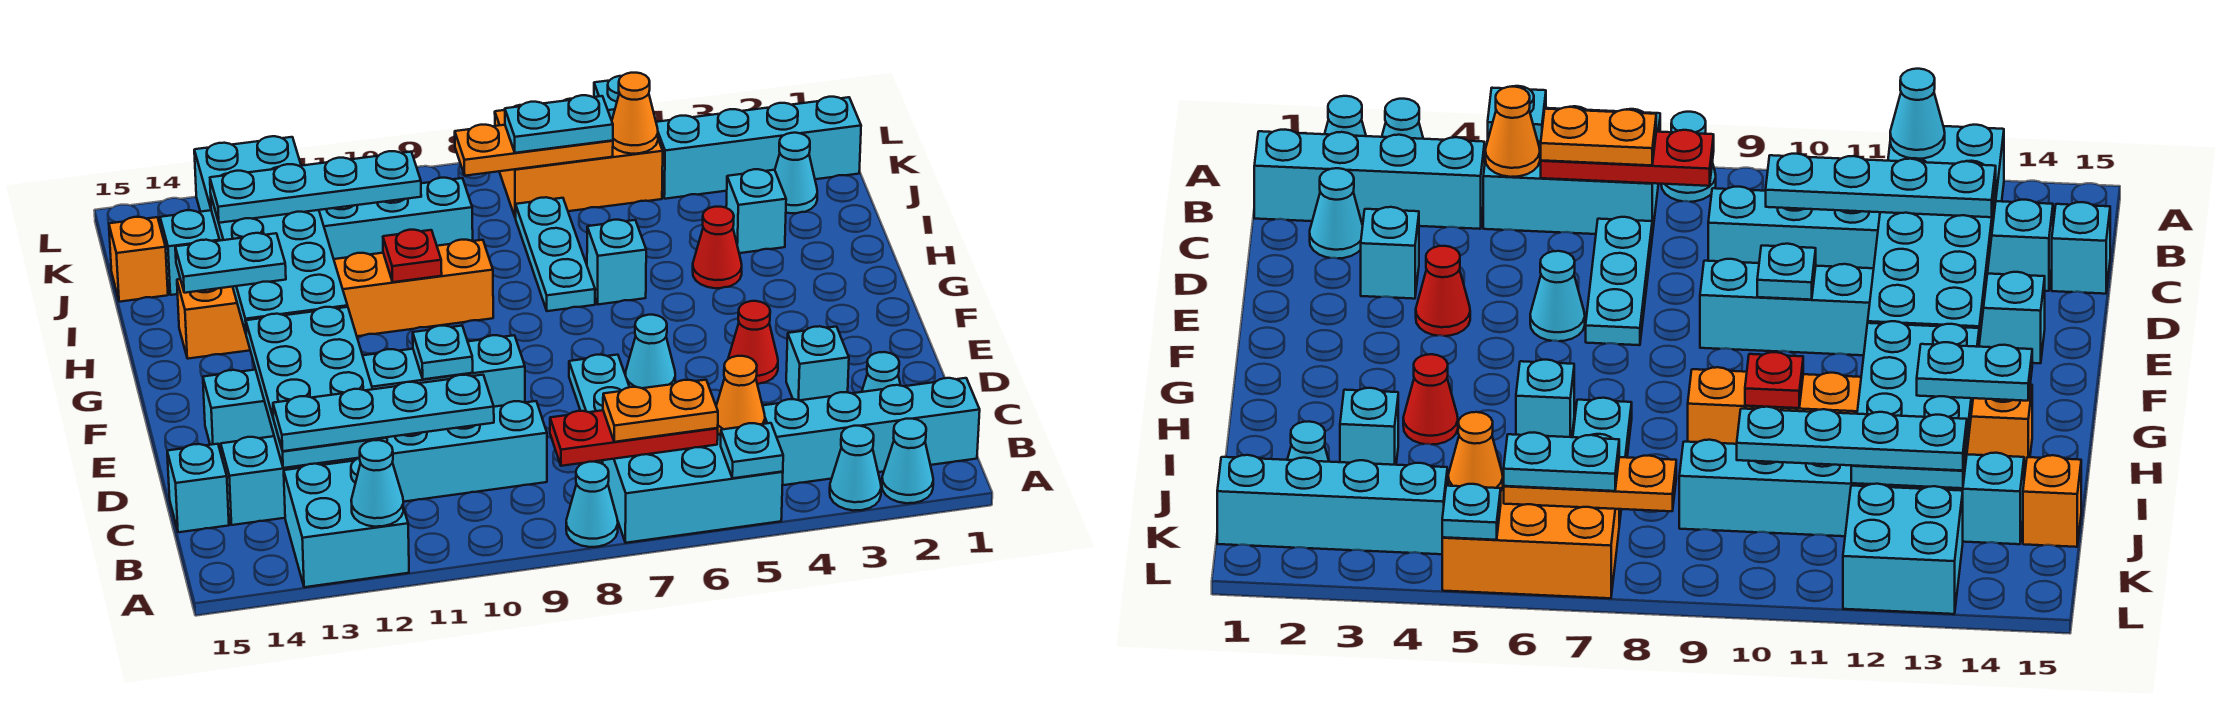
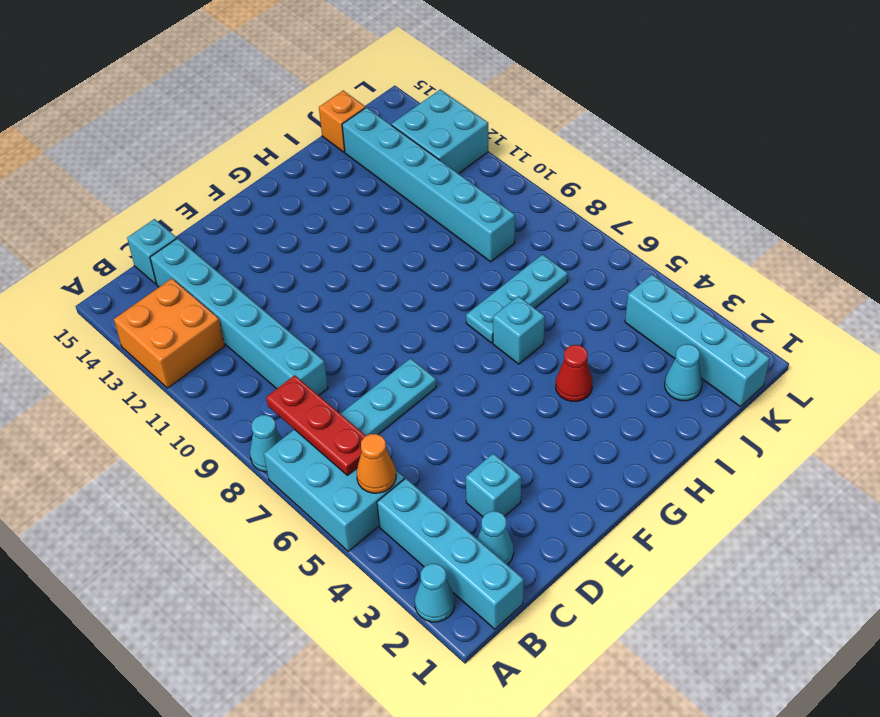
orange 2x2 brick [114,278,225,388] -> cyan 2x2 brick [284,458,409,587]
none -> cyan 1x1 cone [830,426,881,511]
none -> red 1x1 cone [728,301,778,384]
none -> cyan 1x1 cone [625,315,675,388]
none -> cyan 1x6 brick [203,335,525,453]

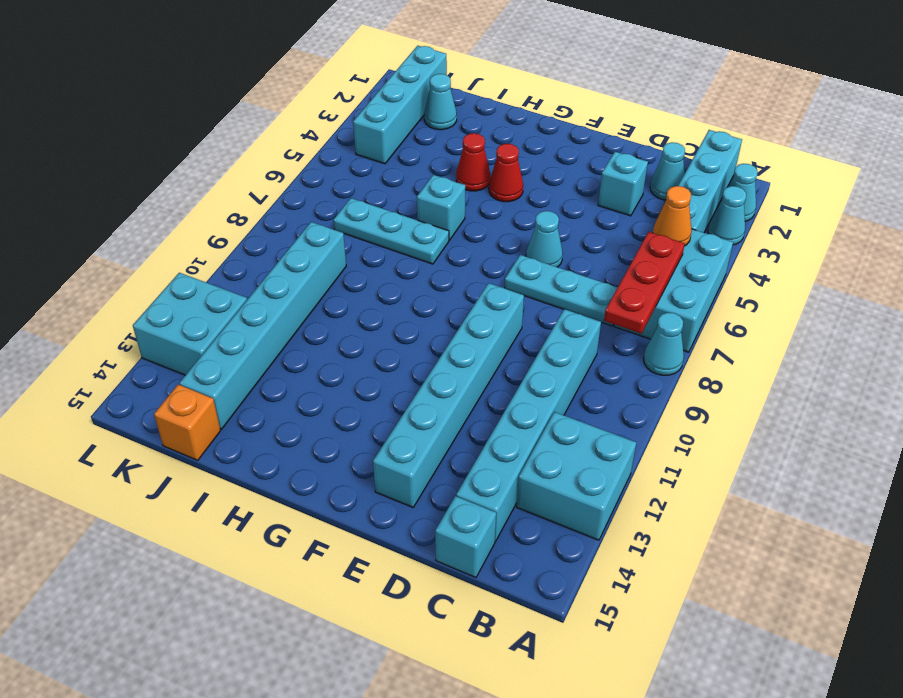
red 1x1 cone [489,144,523,202] -> red 1x1 cone moved to [728,301,778,384]
none -> orange 1x6 brick [177,240,493,359]
none -> cyan 1x1 brick [726,169,786,253]
none -> orange 2x3 brick [495,99,663,218]
none -> cyan 1x1 plate [721,423,783,478]

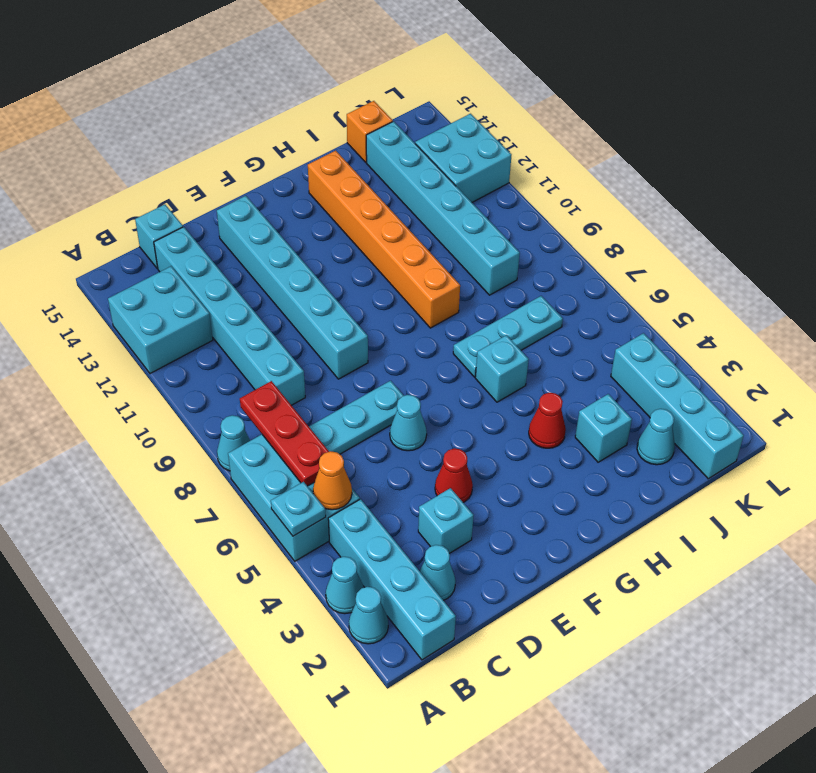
none -> orange 2x3 brick [495,99,663,218]
none -> cyan 1x1 cone [351,440,404,527]
none -> cyan 2x4 plate [246,307,387,468]
none -> cyan 1x1 plate [413,326,473,379]

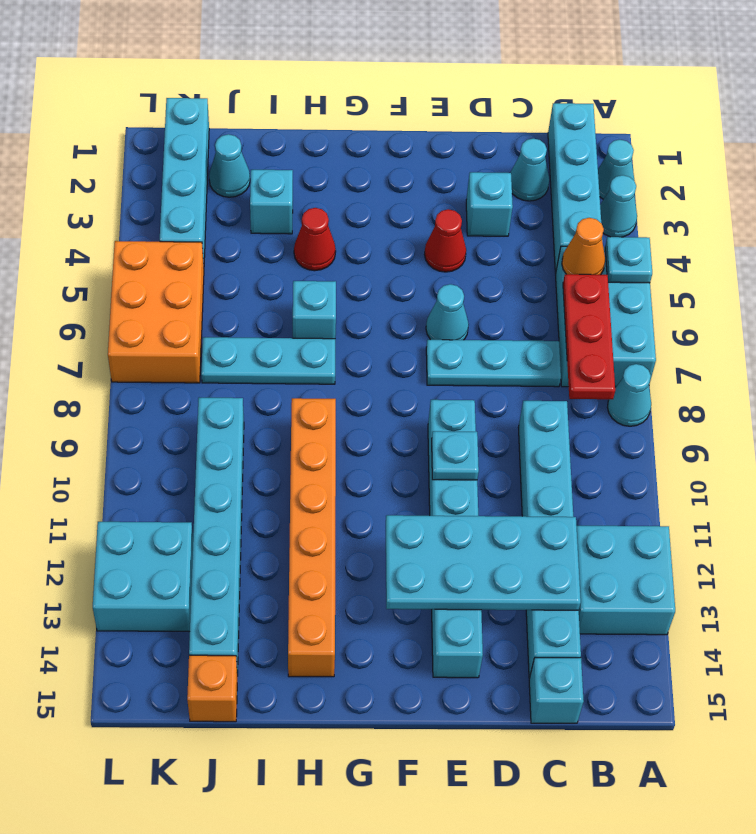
none -> cyan 1x1 cone [351,440,404,527]
none -> cyan 2x4 plate [211,197,348,333]
none -> red 1x1 plate [383,230,442,282]
none -> orange 1x1 cone [612,73,658,154]

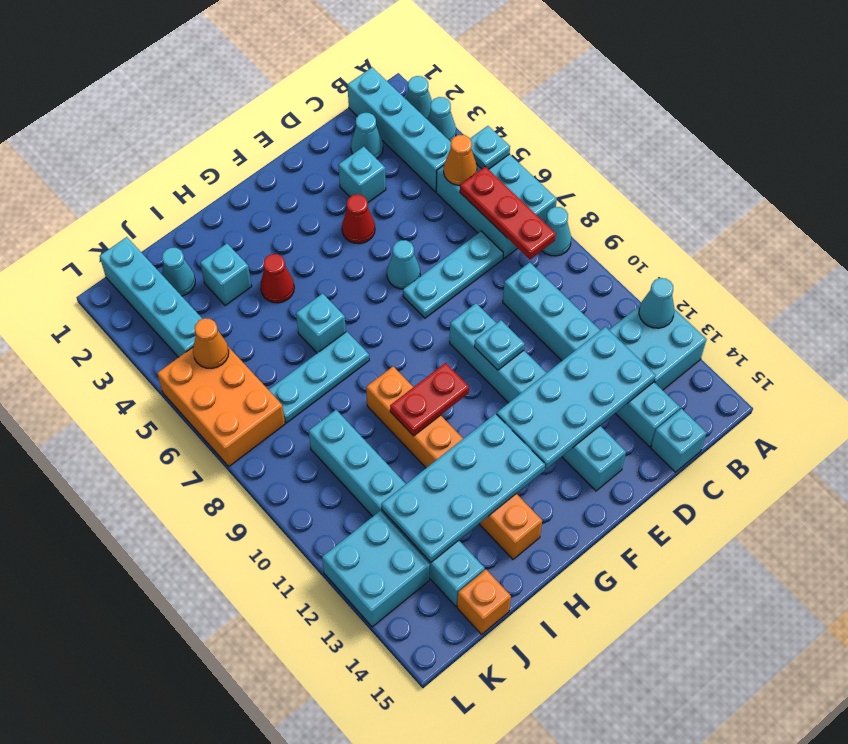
red 1x2 plate [390,363,469,436] -> red 1x1 plate [383,230,442,282]
none -> orange 1x3 plate [455,125,613,176]
none -> cyan 1x1 plate [594,76,622,120]
none -> orange 1x2 plate [603,380,718,442]
none -> cyan 1x4 plate [273,375,494,451]

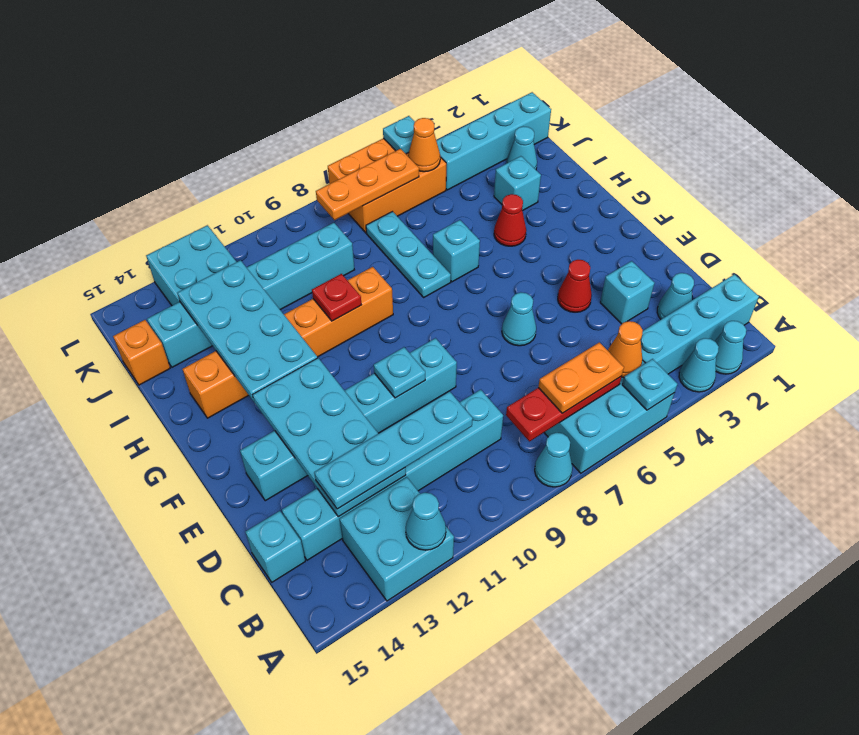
none -> cyan 1x3 plate [569,355,629,464]
none -> cyan 1x2 plate [175,233,286,293]
none -> cyan 1x4 plate [210,151,421,223]
none -> cyan 1x2 plate [505,95,613,153]

